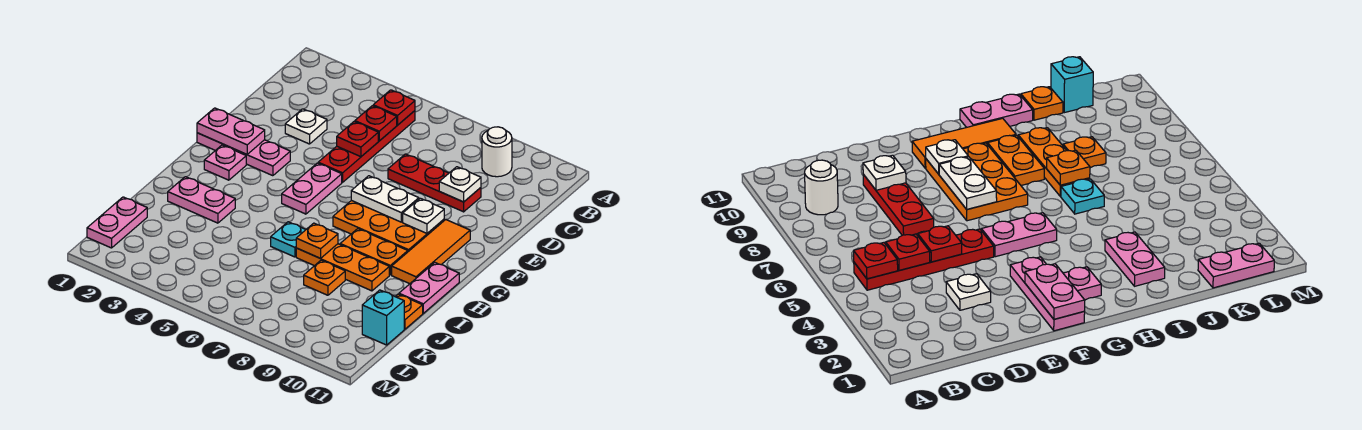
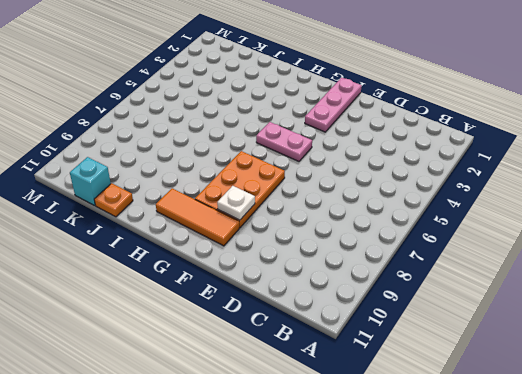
none -> red 1x4 plate [318,111,415,182]
none -> white 1x1 round brick [482,127,512,177]
none -> white 1x1 plate [285,109,327,144]

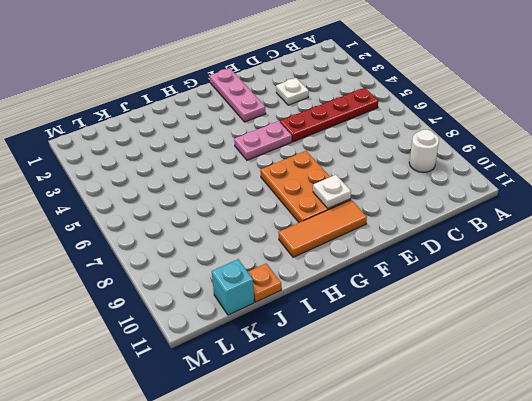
none -> red 1x3 plate [388,154,481,212]
none -> pink 1x1 plate [204,145,246,180]
none -> orange 1x2 plate [340,229,408,275]

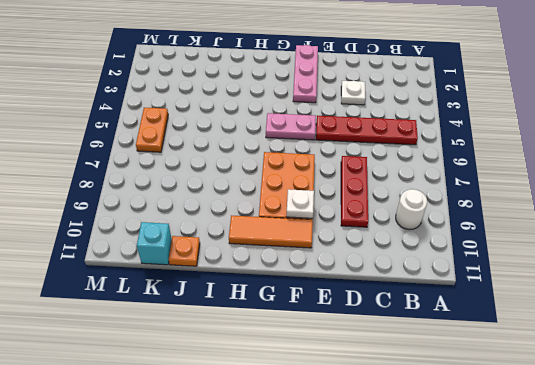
orange 1x2 plate [136,107,168,152] -> orange 1x2 plate moved to [340,229,408,275]
none -> pink 1x1 plate [204,145,246,180]
none -> pink 1x2 plate [399,263,459,313]
none -> pink 1x2 plate [168,177,235,223]

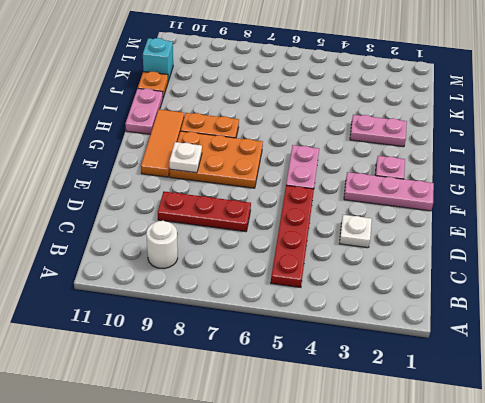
none -> cyan 1x1 plate [271,222,306,257]
none -> orange 1x3 plate [296,244,389,291]
none -> orange 1x1 plate [304,260,345,295]

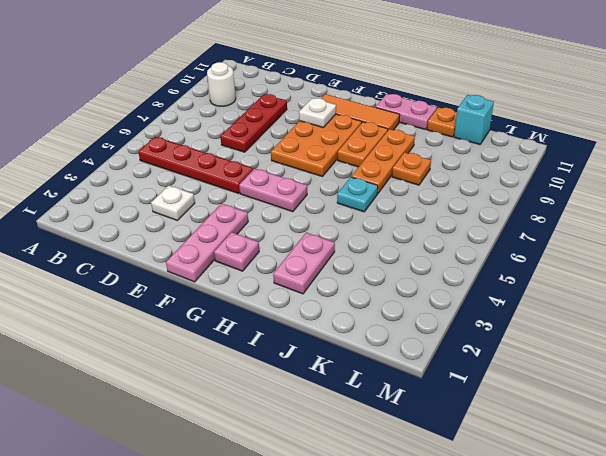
none -> pink 1x2 plate [87,197,147,248]
none -> red 1x1 plate [373,90,415,125]
none -> red 1x1 plate [355,106,397,141]

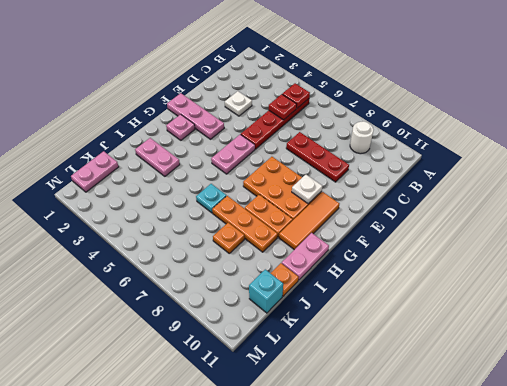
none -> red 1x1 plate [337,122,378,157]
none -> white 1x1 plate [439,167,481,202]
none -> pink 1x2 plate [197,108,265,154]

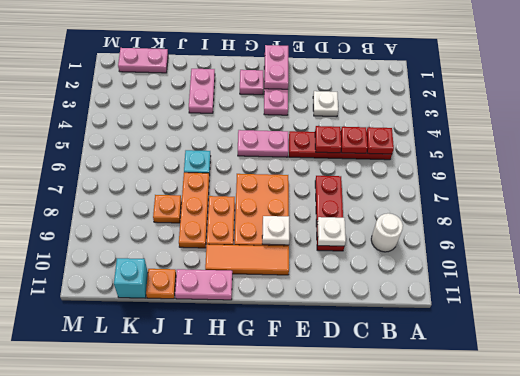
none -> white 1x2 plate [351,176,419,222]
none -> orange 1x1 plate [296,223,338,258]

